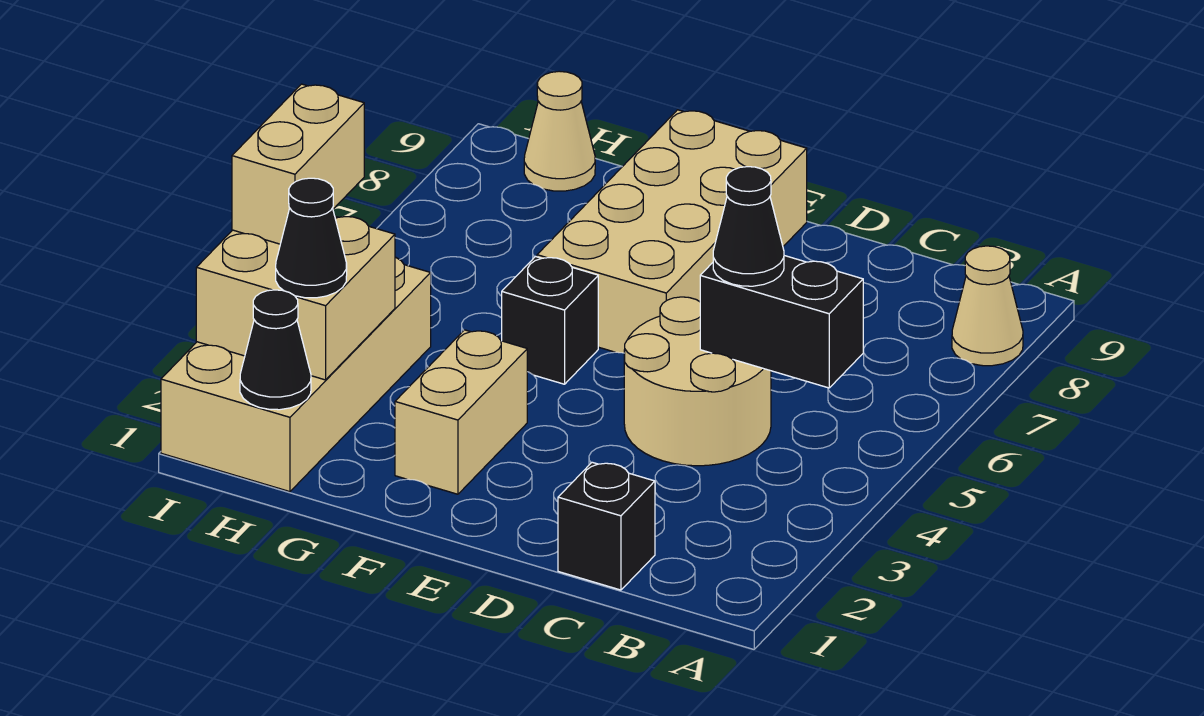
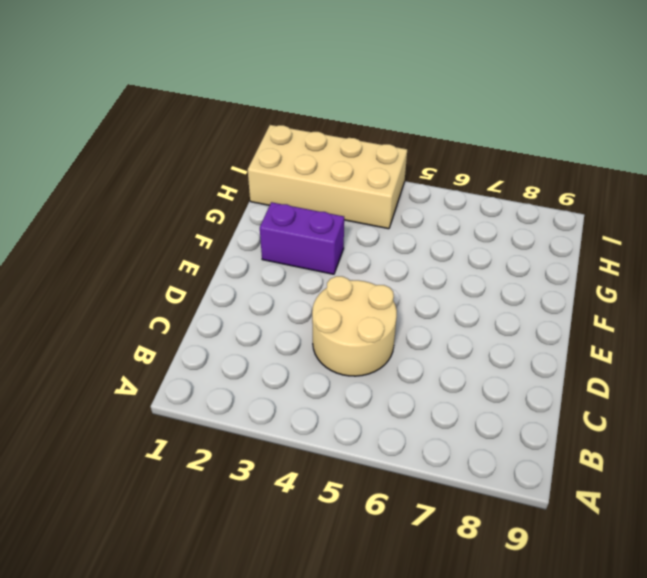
purple 1x2 brick [260,202,344,274] -> tan 1x2 brick [395,330,527,494]
none -> tan 1x1 cone [952,246,1023,366]
none -> black 1x1 brick [558,462,655,590]
none -> tan 2x4 brick [537,110,807,353]

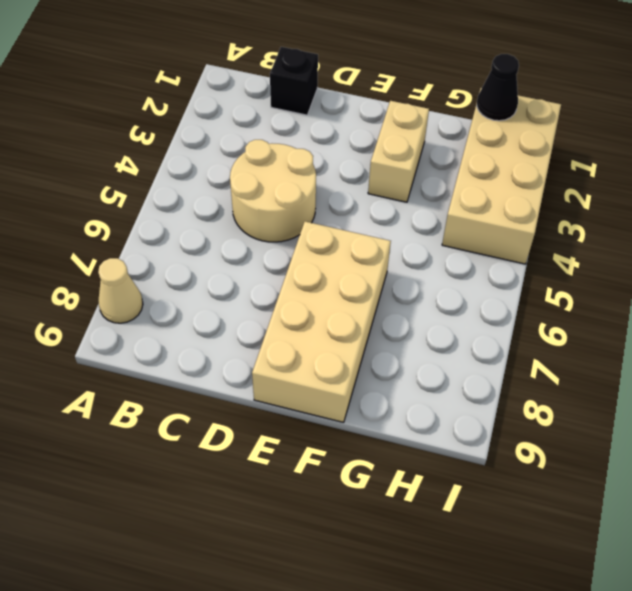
none -> black 1x1 brick [502,257,598,384]
none -> tan 1x1 cone [524,71,595,191]
none -> black 1x2 brick [700,256,863,388]

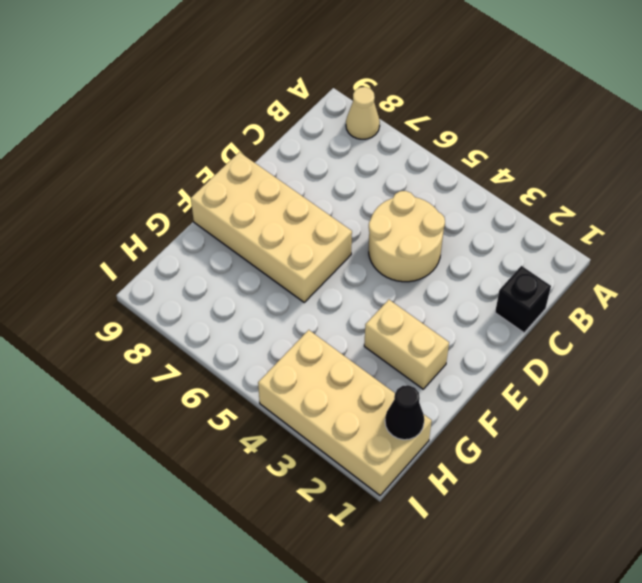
none -> black 1x1 brick [502,257,598,384]
none -> tan 1x1 cone [524,71,595,191]
none -> black 1x2 brick [700,256,863,388]

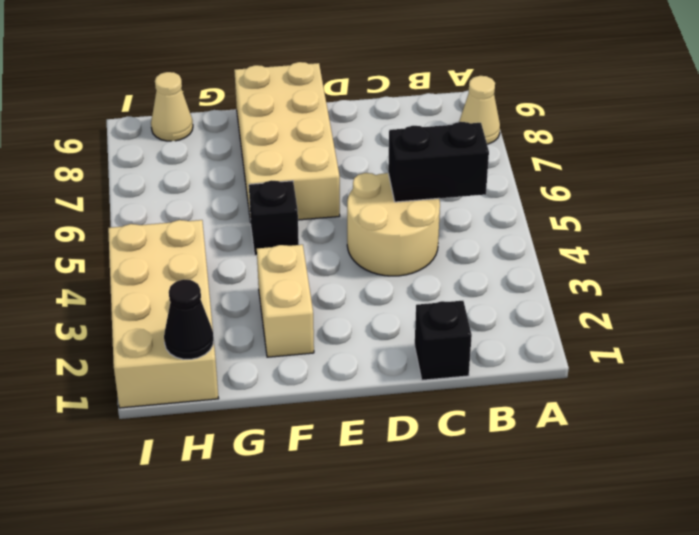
none -> tan 2x2 brick [196,216,395,380]
none -> black 1x1 cone [713,167,784,286]
none -> black 1x1 cone [276,178,347,298]

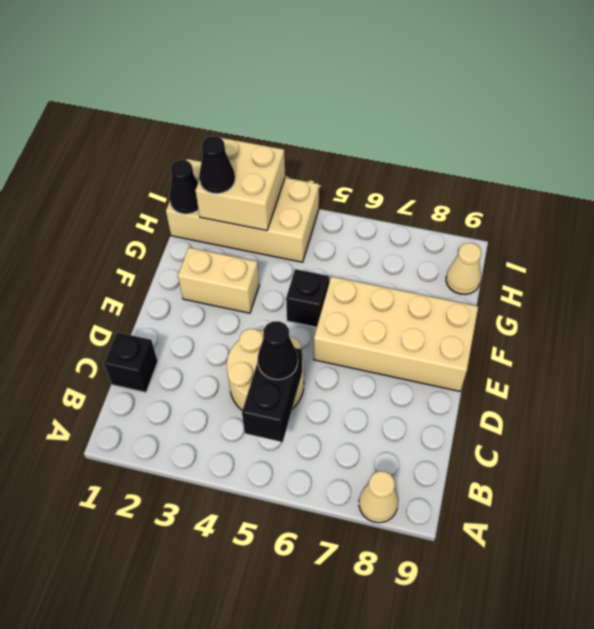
none -> tan 1x2 brick [232,84,364,244]

